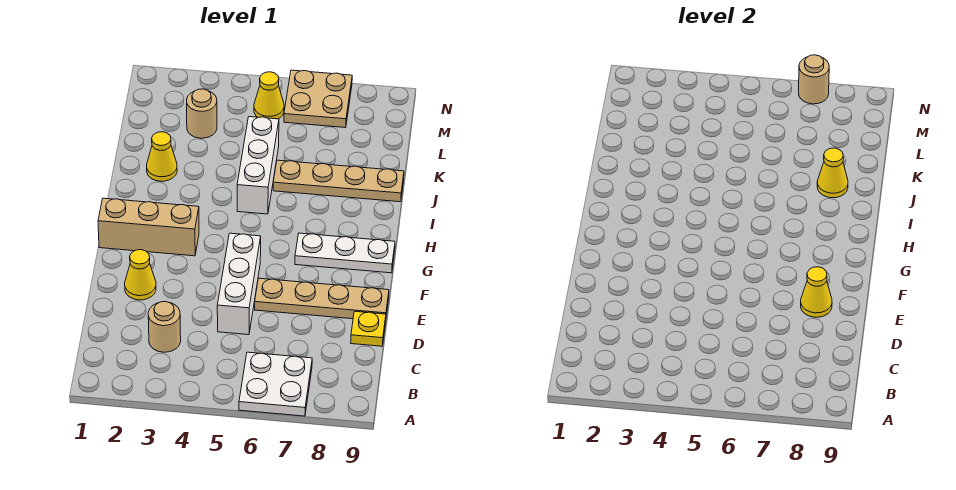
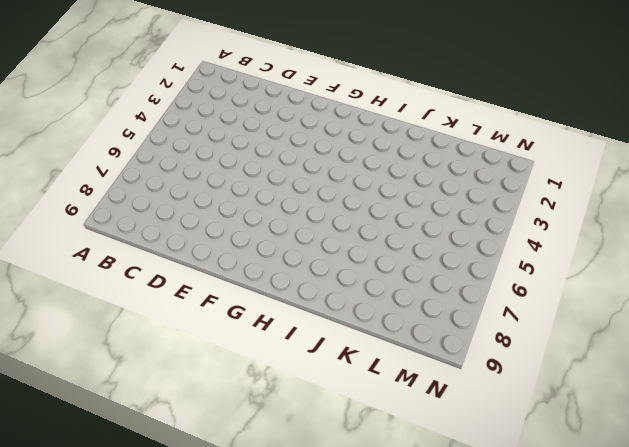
none -> white 2x2 plate [239,352,312,416]
none -> tan 1x1 round brick [148,301,181,352]
none -> white 1x3 brick [217,233,261,335]

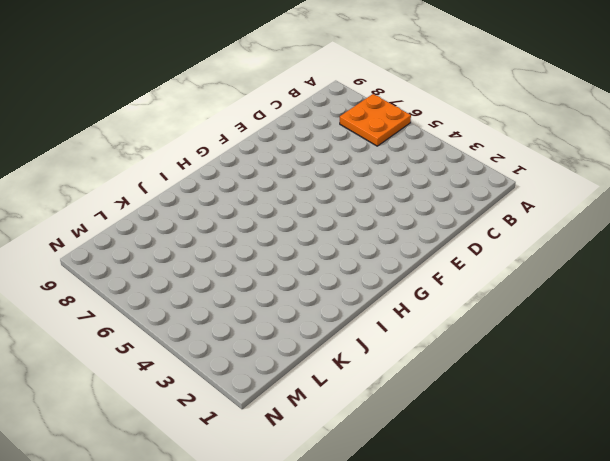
orange 2x2 plate [340,94,411,146] -> white 2x2 plate [239,352,312,416]
none -> tan 1x1 round brick [148,301,181,352]
none -> white 1x3 brick [217,233,261,335]
none -> yellow 1x1 plate [351,311,386,346]

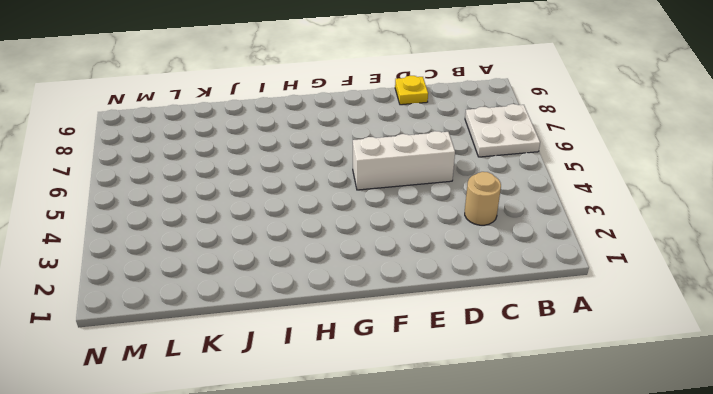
none -> yellow 1x1 cone [125,250,156,300]
none -> tan 1x4 plate [255,278,389,319]
none -> tan 1x3 brick [98,198,199,256]

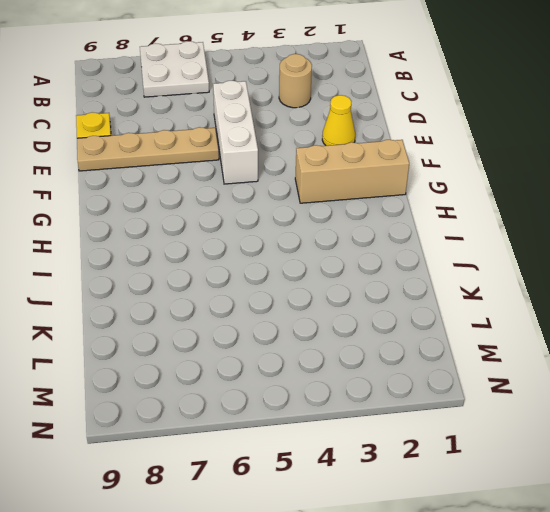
none -> white 1x3 plate [295,233,395,273]
none -> white 1x3 brick [237,117,279,214]
none -> yellow 1x1 cone [147,132,177,181]

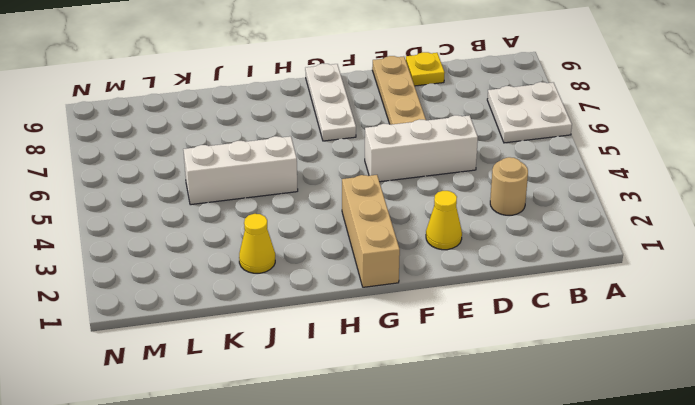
none -> tan 1x4 plate [273,160,404,202]
none -> tan 1x1 round brick [186,89,217,138]
none -> yellow 1x1 cone [254,72,284,119]

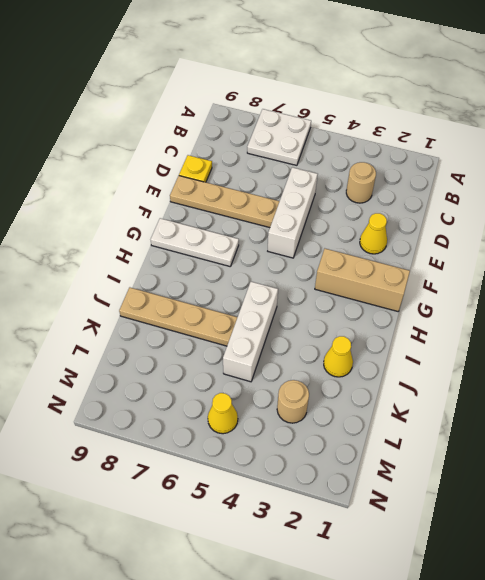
none -> tan 2x2 plate [284,70,352,128]
none -> yellow 1x1 cone [801,267,832,317]
none -> yellow 1x1 cone [817,148,848,198]

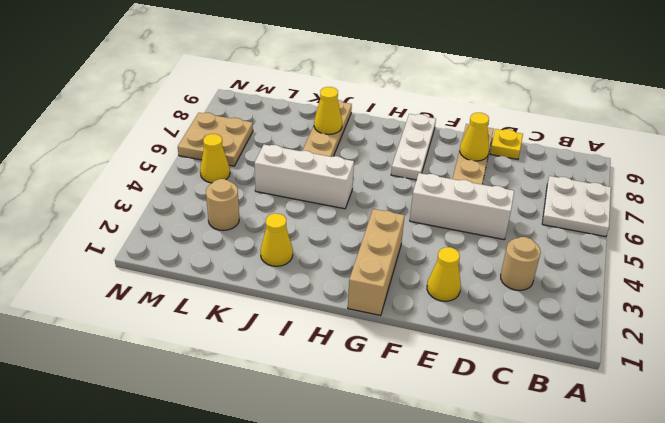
none -> tan 1x1 round brick [799,55,829,104]

